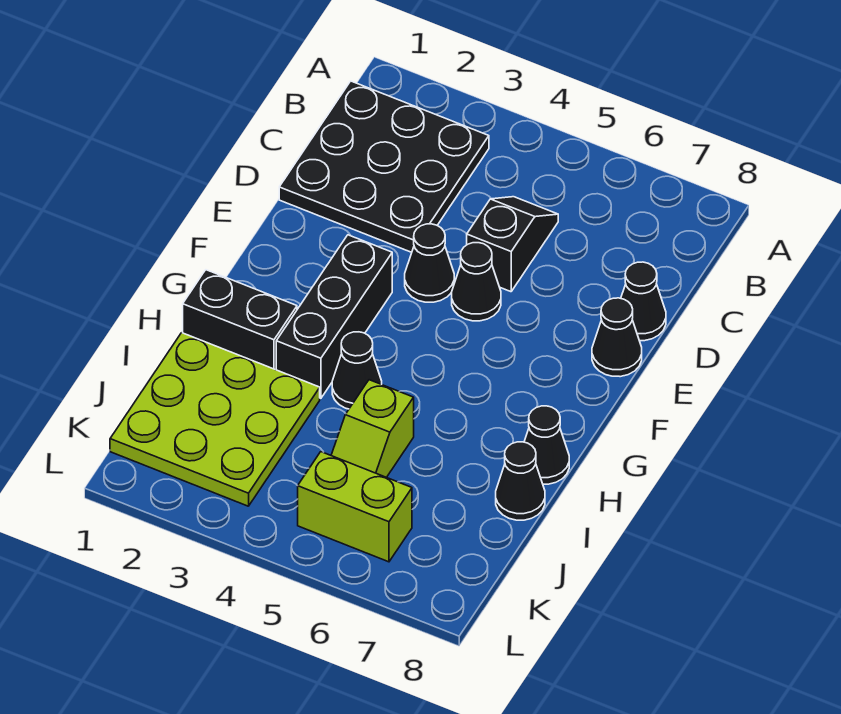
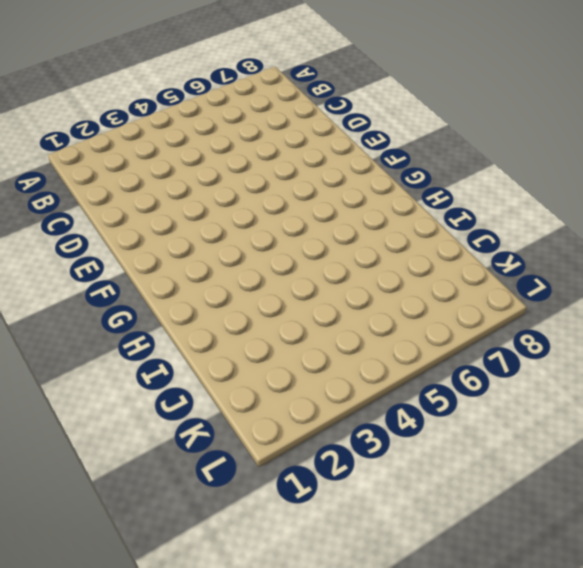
none -> black 3x3 plate [279,81,489,252]
none -> black 1x2 slope [467,197,558,292]
none -> black 1x1 cone [621,262,666,341]

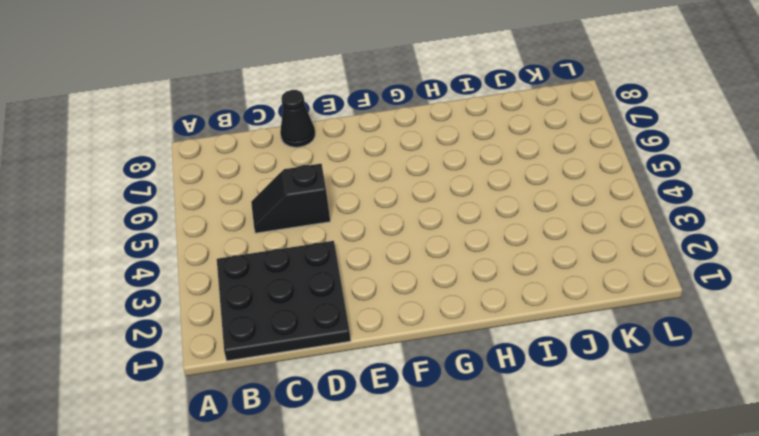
none -> black 1x1 cone [405,224,454,302]
none -> black 1x1 cone [452,243,501,321]
none -> black 1x1 cone [592,298,642,377]

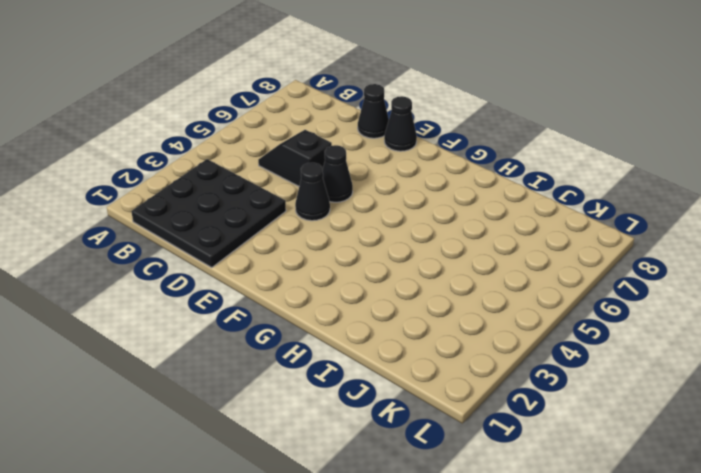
none -> black 1x3 brick [276,235,392,398]
none -> black 1x2 brick [183,270,297,370]
none -> black 1x1 cone [332,332,382,409]

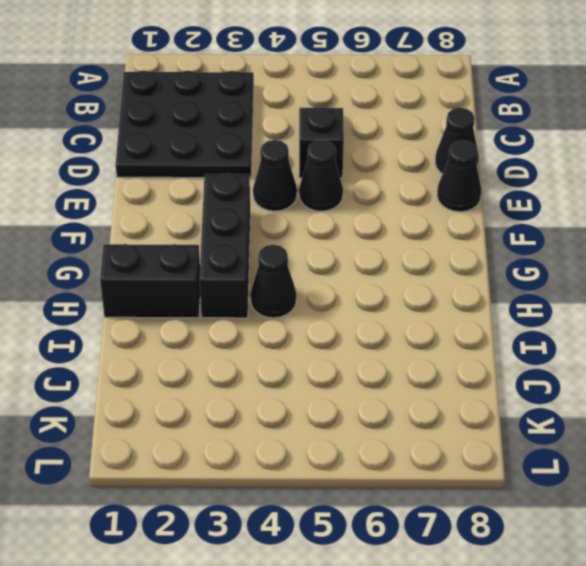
none -> black 1x1 cone [524,406,569,484]
none -> lime 3x3 plate [110,333,320,506]
none -> lime 1x2 slope [331,380,414,477]

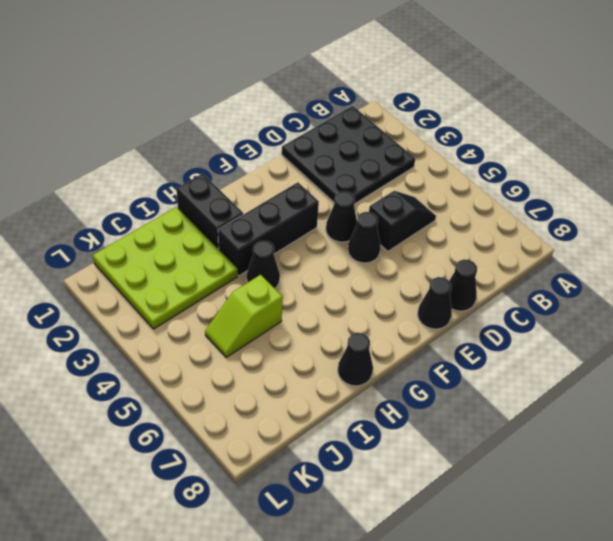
none -> black 1x1 cone [496,442,545,520]
none -> lime 1x2 brick [298,452,412,562]

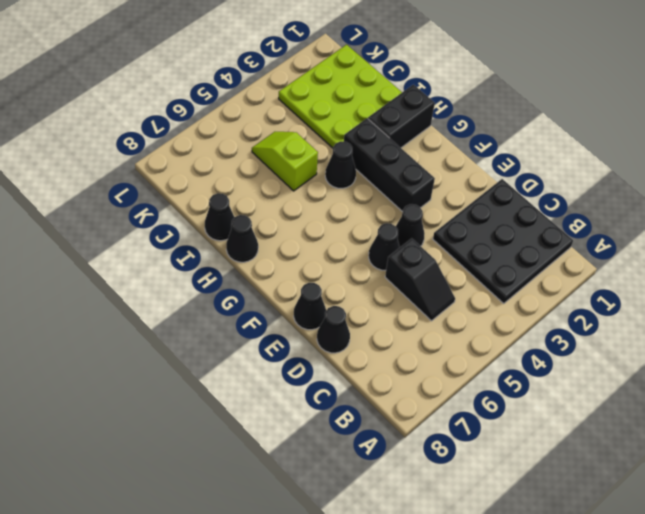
none -> lime 1x2 brick [298,452,412,562]

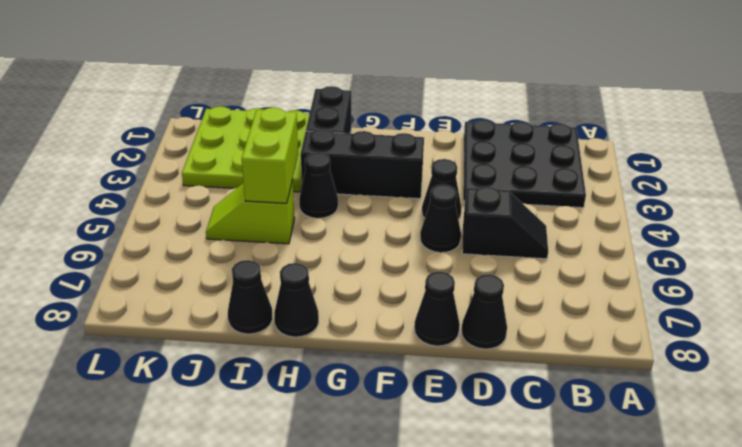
lime 1x2 brick [242,108,298,203] -> lime 1x2 brick moved to [298,452,412,562]

